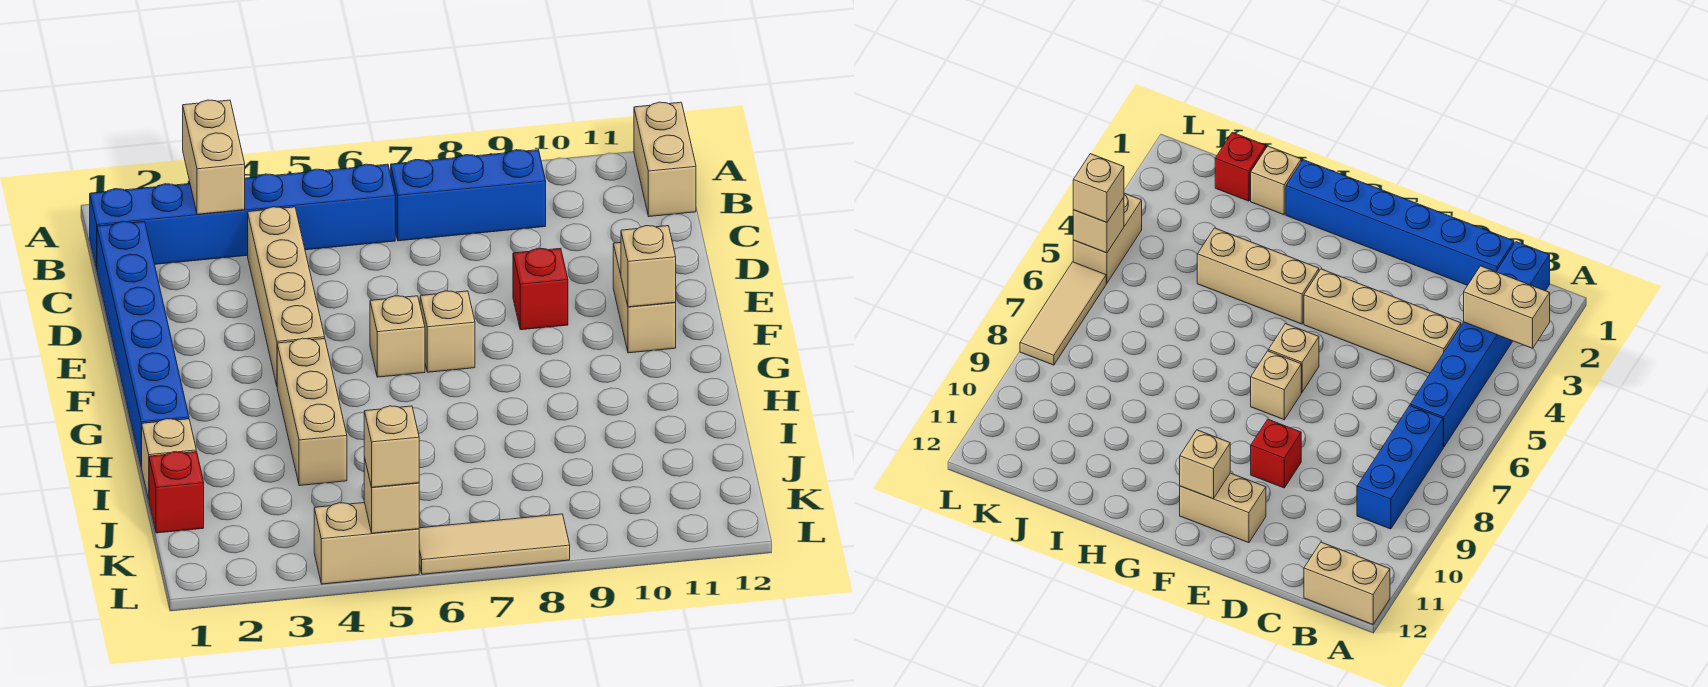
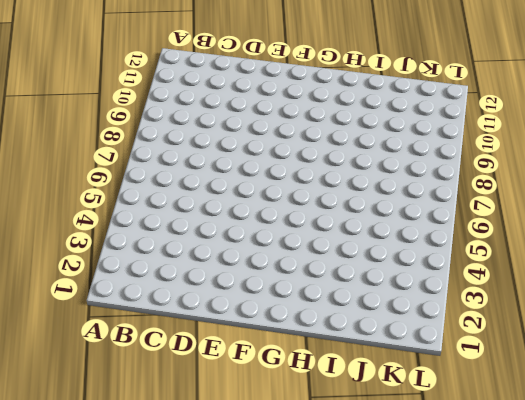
none -> tan 1x2 brick [634,102,696,217]
none -> blue 1x6 brick [90,164,395,269]
none -> blue 1x3 brick [391,150,546,241]

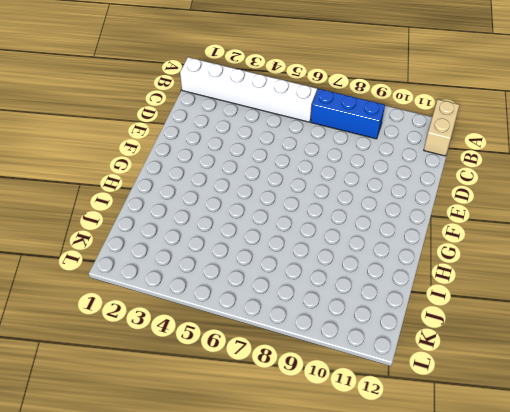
white 1x6 brick [180,57,317,122] -> blue 1x6 brick [90,164,395,269]
none -> blue 1x6 brick [97,222,189,467]
none -> tan 1x4 brick [248,207,325,385]
none -> red 1x1 brick [513,248,568,330]

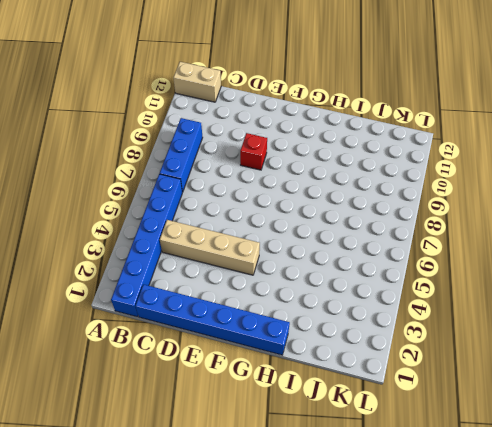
none -> tan 1x2 brick [613,243,676,353]
none -> tan 1x1 brick [370,296,425,377]
none -> tan 1x1 brick [420,291,475,372]

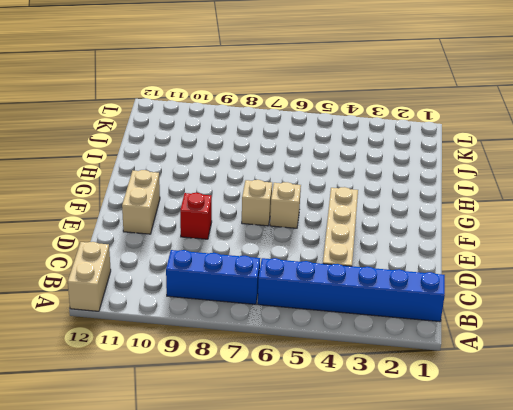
none -> blue 1x6 brick [97,222,189,467]
none -> tan 1x3 brick [277,338,347,486]
none -> tan 1x1 brick [142,419,196,499]

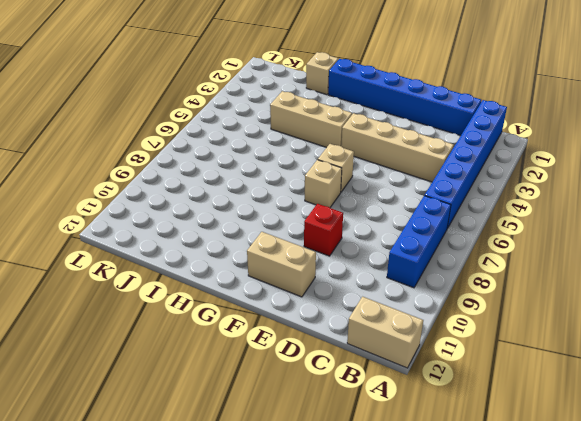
none -> red 1x1 brick [149,452,204,533]
none -> tan 1x2 brick [314,503,419,584]
none -> tan 1x3 tile [419,514,570,574]

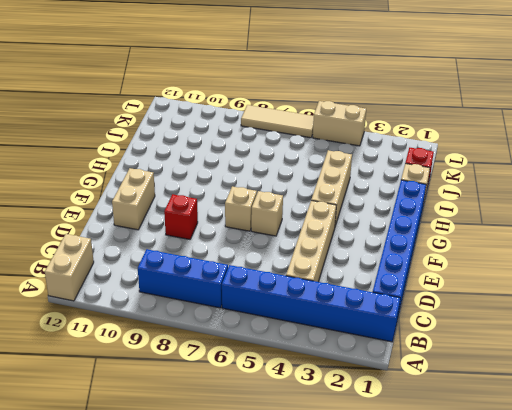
none -> tan 1x2 brick [183,100,245,214]
none -> tan 1x1 brick [621,226,676,307]
none -> tan 1x1 brick [364,457,419,533]

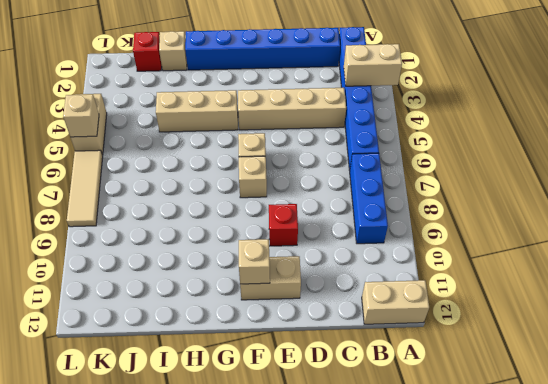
none -> tan 1x1 brick [364,406,419,487]

